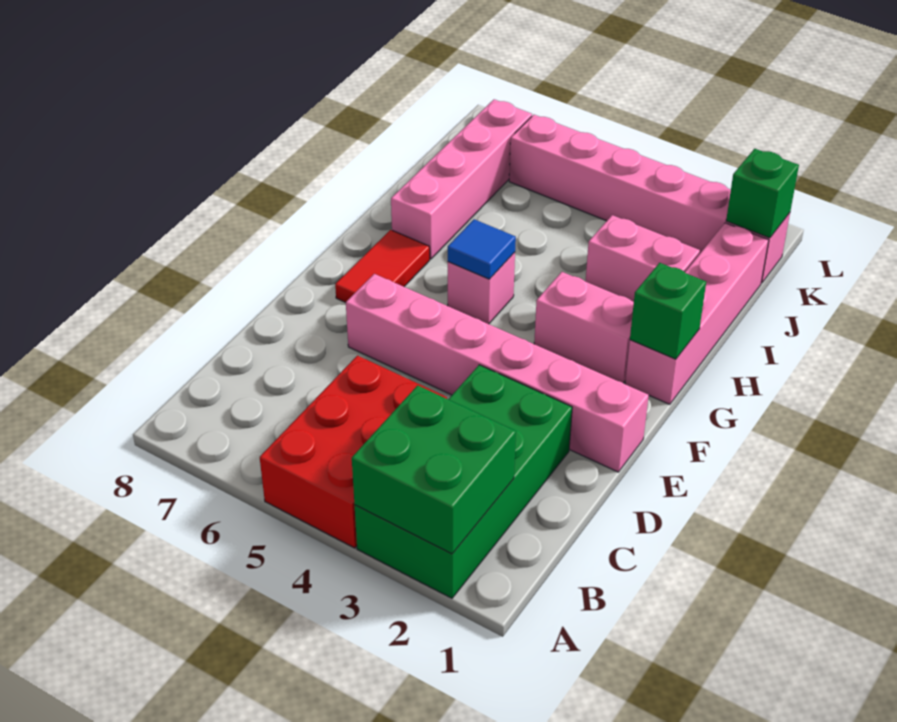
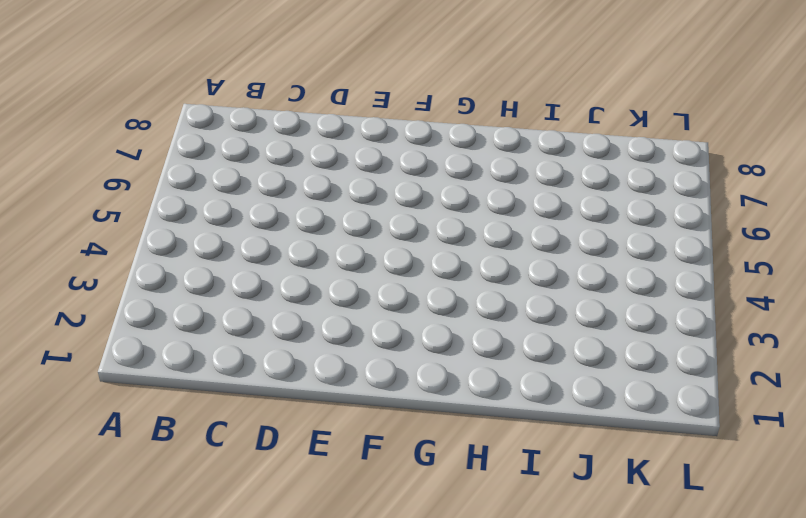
none -> green 2x4 brick [355,365,572,598]
none -> red 2x3 brick [260,356,447,548]
none -> pink 1x6 brick [346,274,649,472]

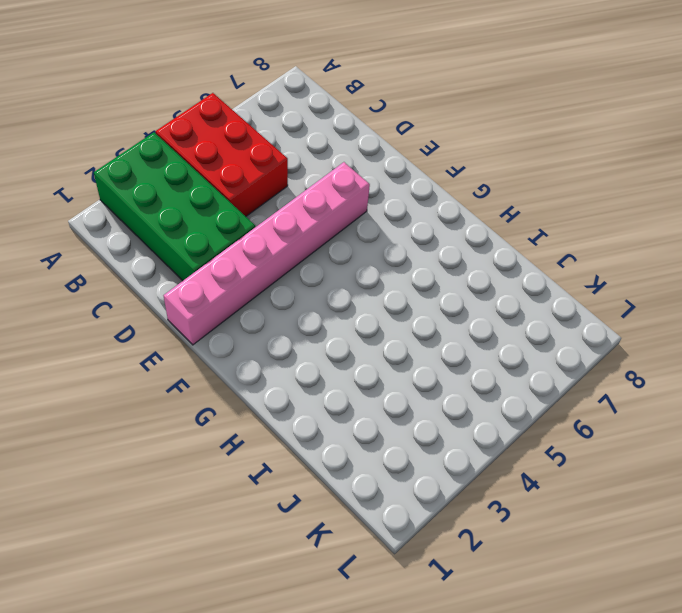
none -> red 1x2 tile [335,230,430,303]
none -> pink 1x4 brick [625,223,769,404]
none -> pink 1x2 brick [534,272,634,383]

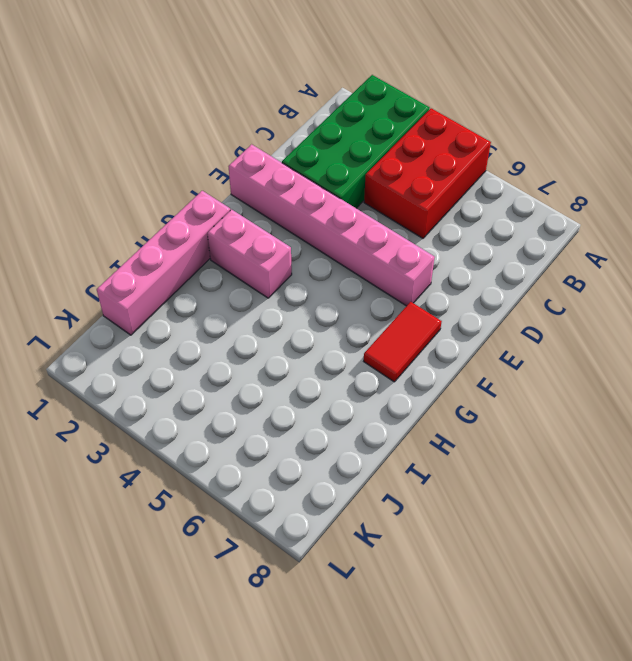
none -> pink 1x1 brick [448,252,515,324]
none -> pink 1x4 brick [391,99,532,259]
none -> pink 1x2 brick [586,215,700,302]

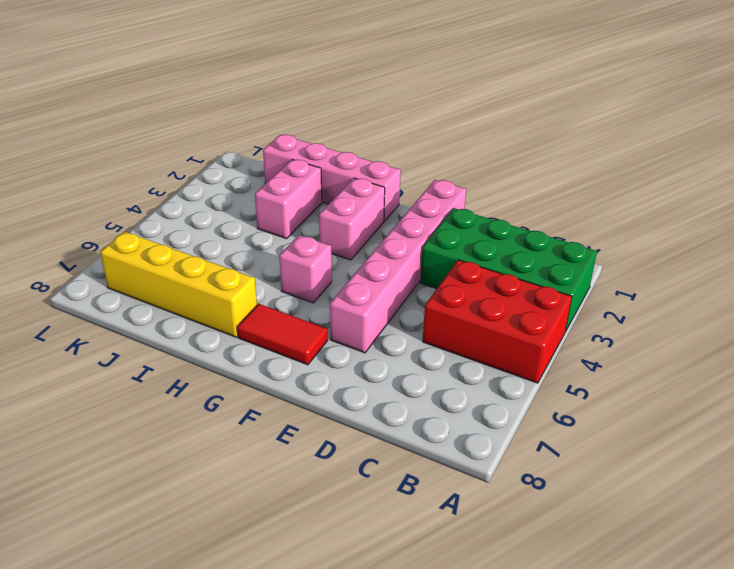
yellow 1x4 brick [100,232,257,337] -> pink 1x4 brick [391,99,532,259]
none -> pink 1x6 brick [509,115,790,283]
none -> green 2x2 brick [352,385,516,554]
none -> green 1x1 brick [630,263,706,359]

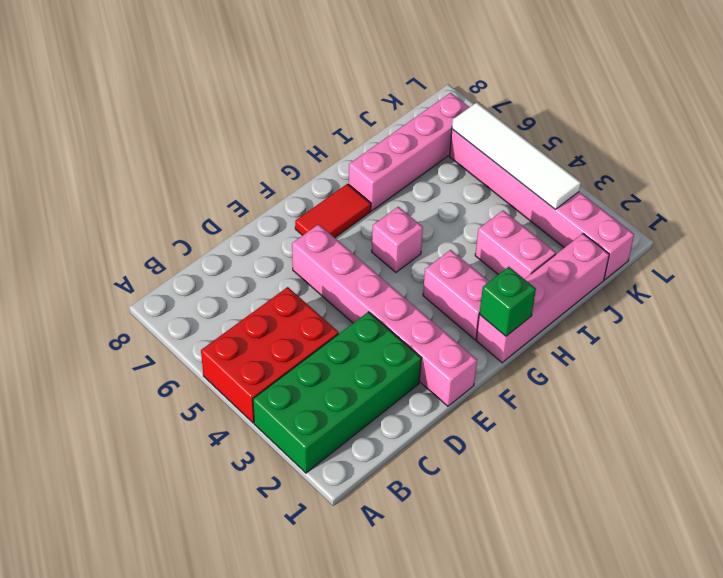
white 1x4 tile [452,102,581,209] -> none
none -> green 2x2 brick [352,385,516,554]
none -> blue 1x1 tile [448,219,516,279]
none -> green 1x1 brick [726,149,799,238]

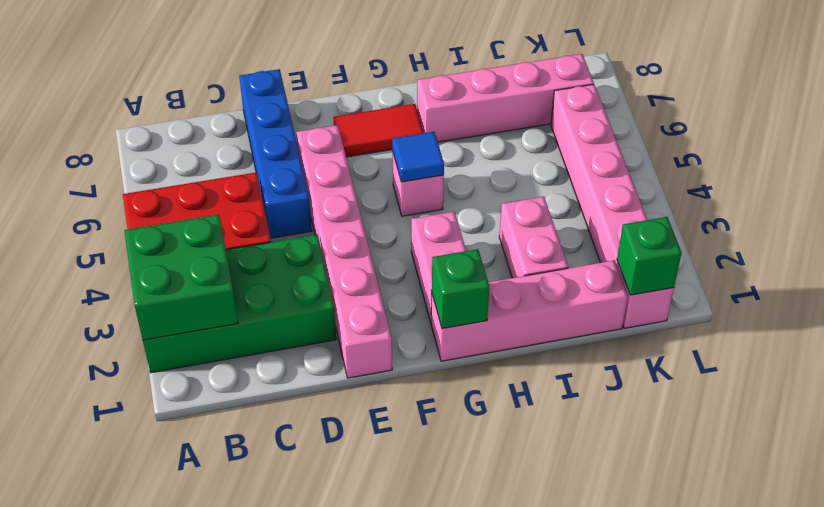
blue 1x4 brick [239,69,312,238] -> none

